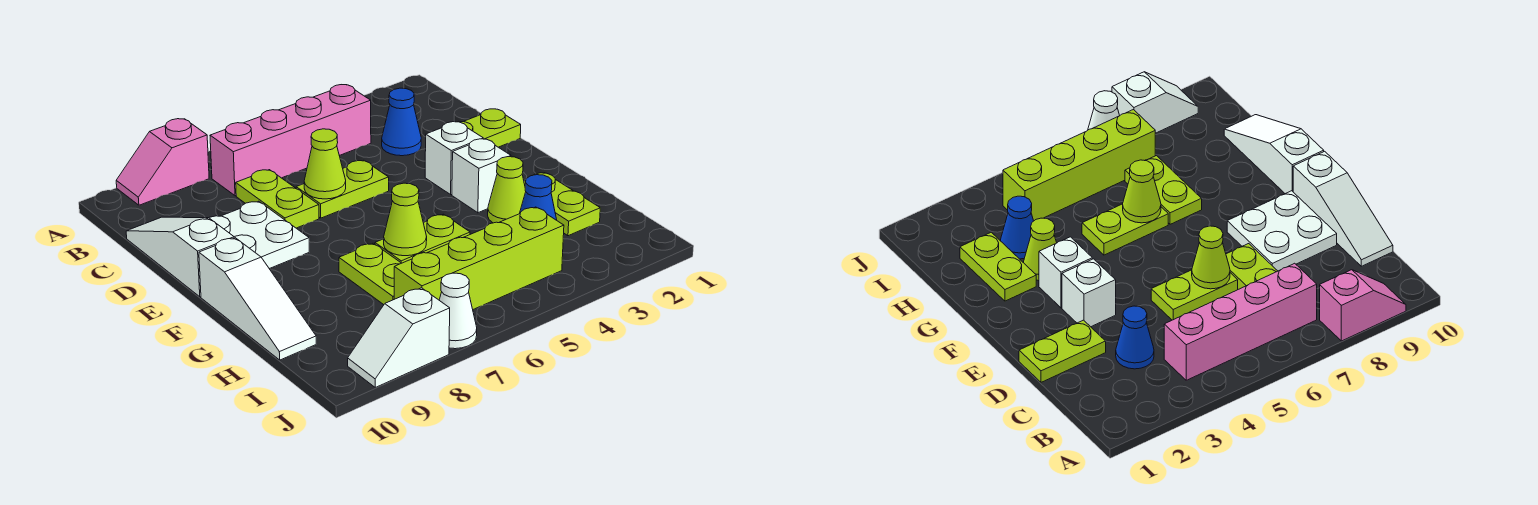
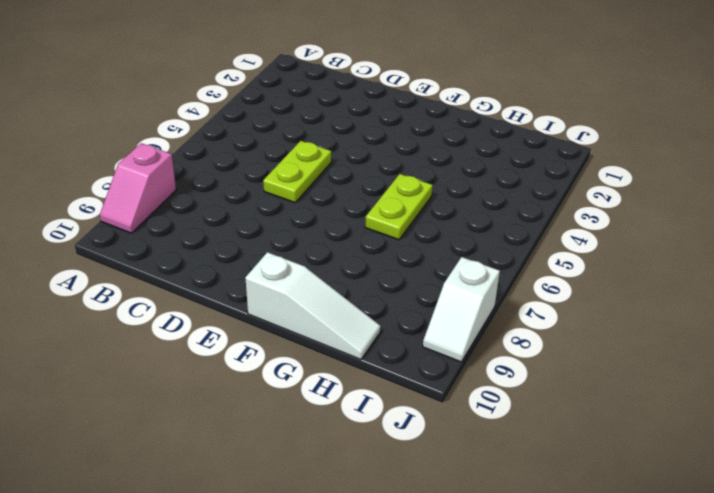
none -> pink 1x4 brick [210,85,371,196]
none -> blue 1x1 cone [382,88,421,156]
none -> lime 1x2 plate [236,170,319,228]

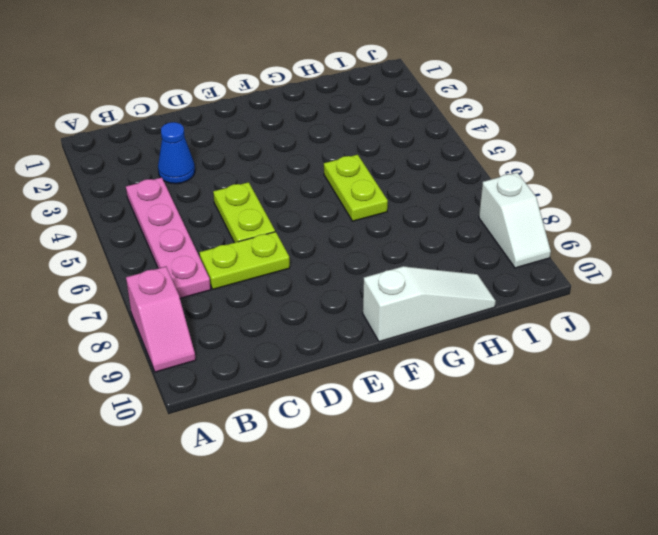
pink 1x4 plate [126,177,211,298] -> pink 1x4 brick [210,85,371,196]
none -> white 1x3 slope [126,217,234,297]
none -> lime 1x2 plate [458,109,521,147]
none -> white 2x2 plate [209,201,309,269]

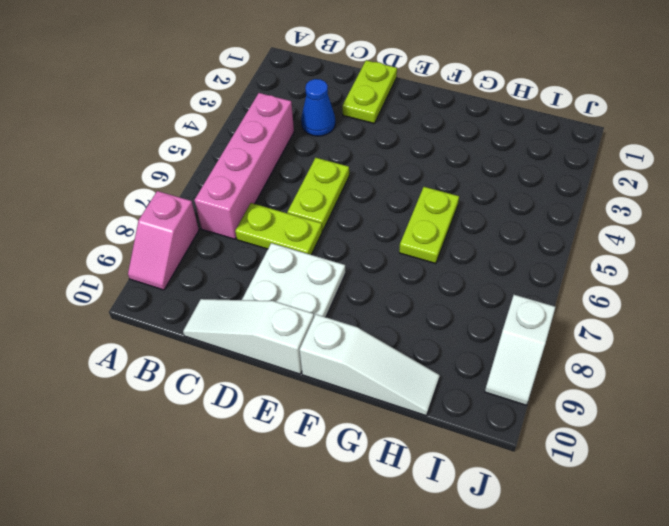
none -> white 1x1 brick [425,122,483,194]
none -> white 1x1 brick [452,139,511,213]
none -> lime 1x2 plate [524,173,600,236]

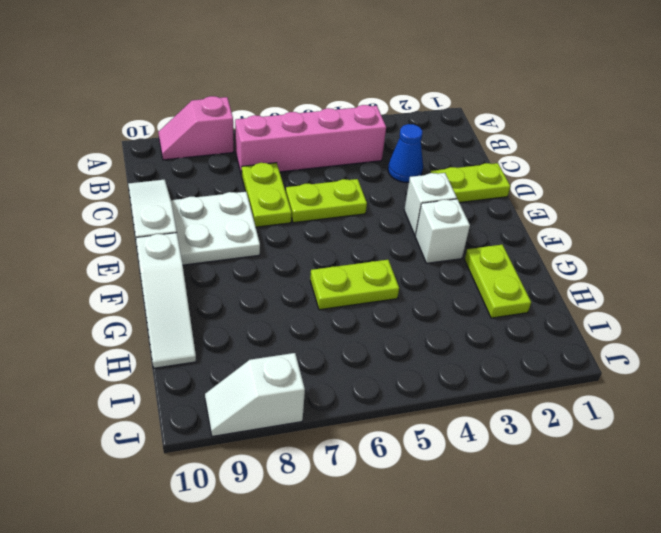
none -> lime 1x1 cone [488,157,526,223]
none -> lime 1x2 plate [339,243,401,305]
none -> blue 1x1 cone [520,175,557,220]

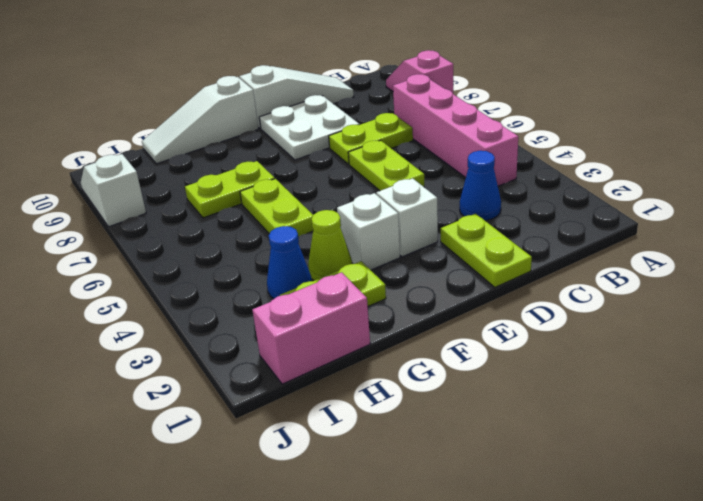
pink 1x2 brick [252,272,370,384] -> none
none -> lime 1x4 brick [394,207,564,309]
none -> white 1x1 cone [439,273,477,349]
none -> lime 1x1 cone [304,129,346,199]

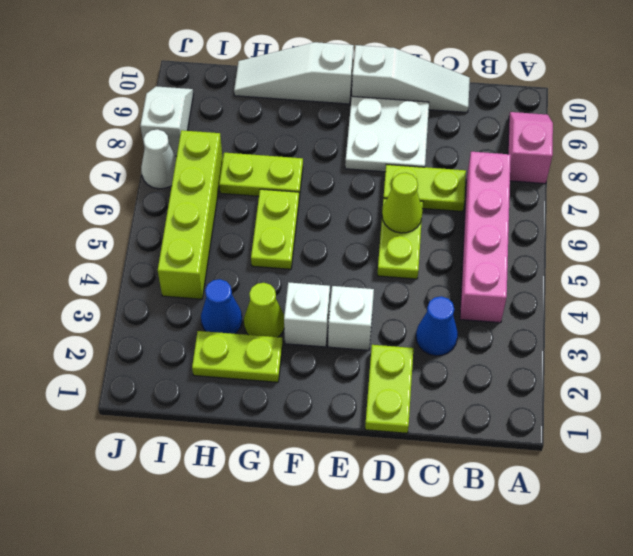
none -> lime 1x1 cone [384,183,427,256]

